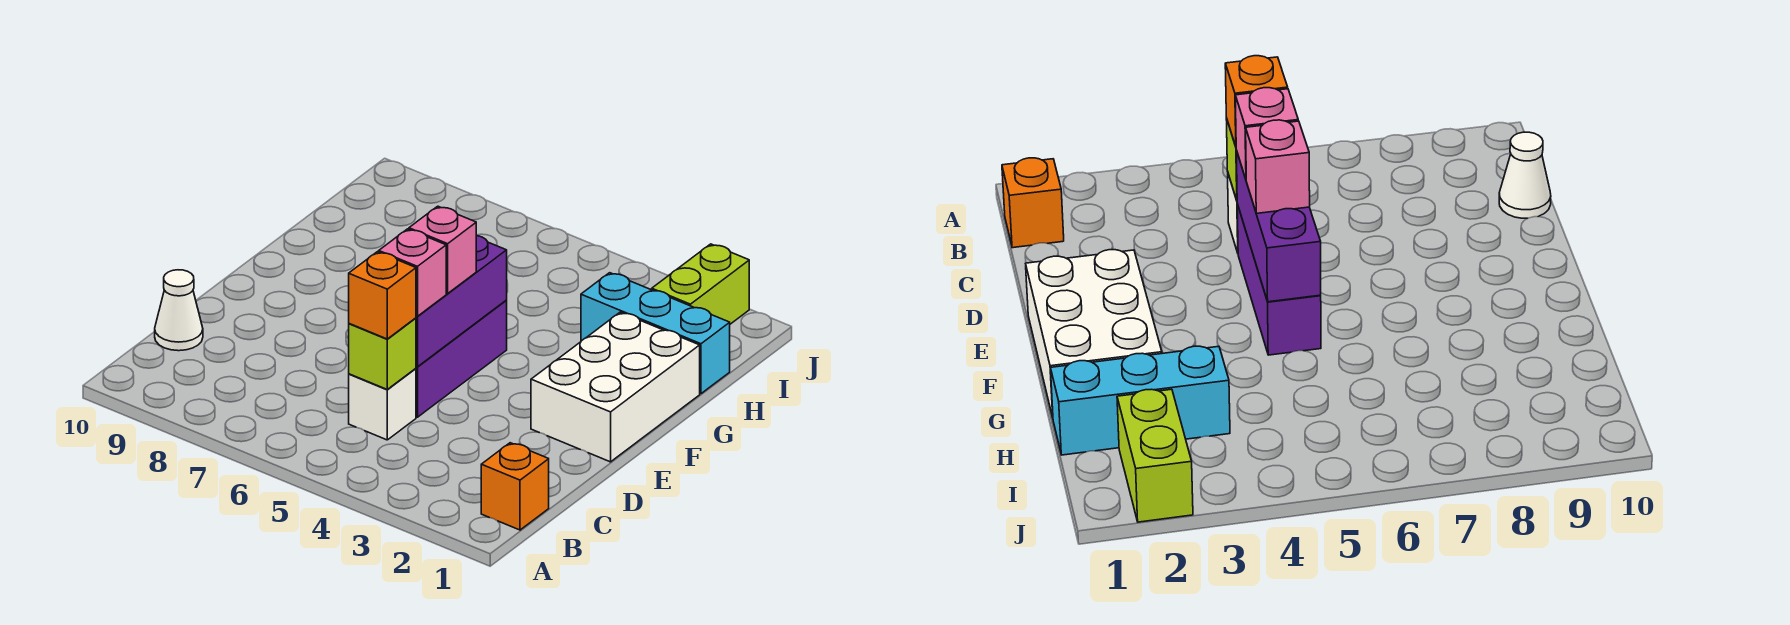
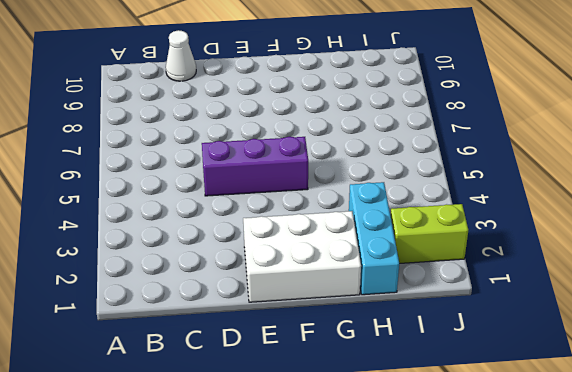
none -> orange 1x1 brick [481,443,549,530]
none -> white 1x1 brick [349,368,416,440]
none -> lime 1x1 brick [349,318,416,389]

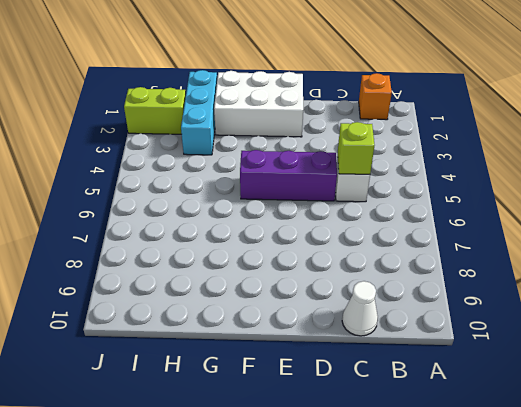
none -> purple 1x3 brick [416,236,507,367]
none -> orange 1x1 brick [349,252,416,339]
none -> pink 1x1 brick [379,229,446,316]

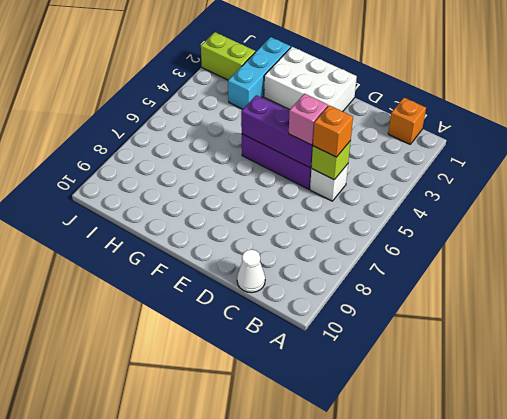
none -> pink 1x1 brick [409,206,476,294]

